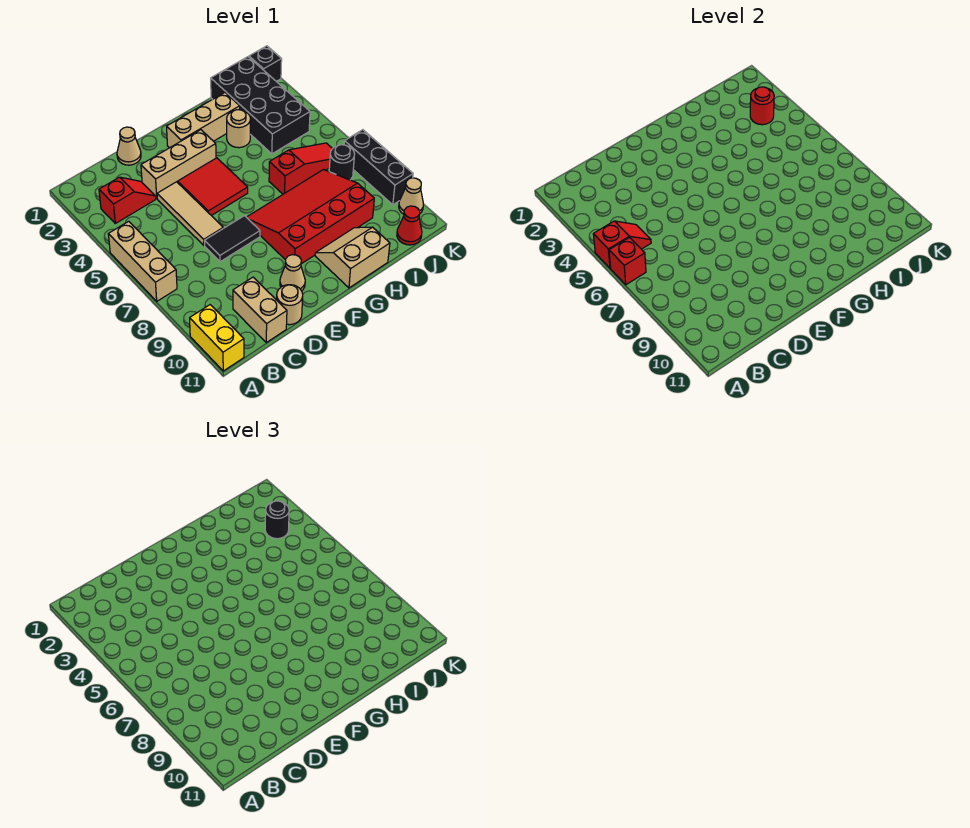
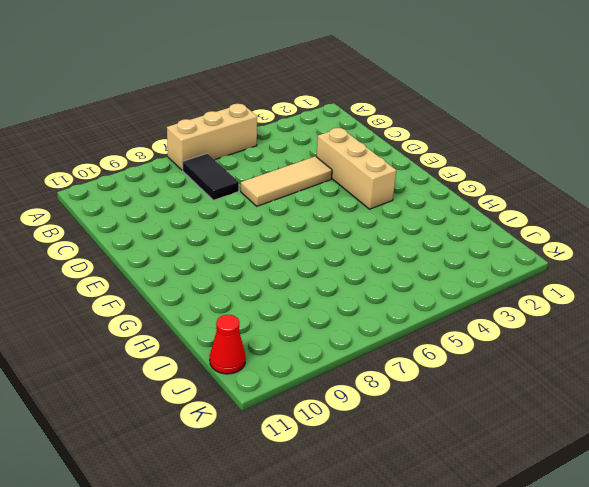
black 1x2 tile [183,153,239,200] -> black 1x2 tile moved to [205,216,260,262]
none -> yellow 1x2 brick [190,305,244,371]
none -> red 1x2 slope [99,177,156,223]
none -> tan 1x2 brick [233,277,287,342]

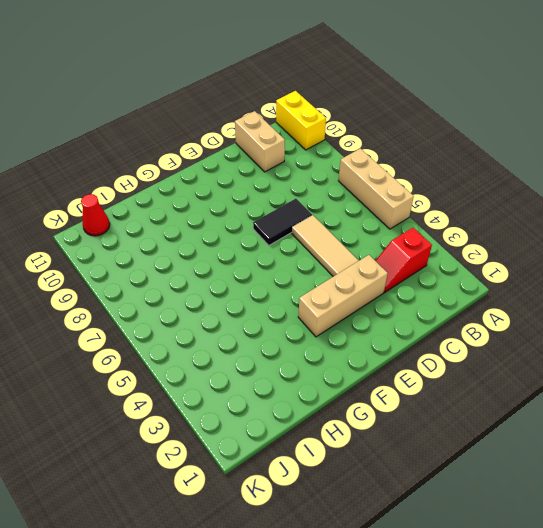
none -> tan 1x1 cone [117,127,141,165]
none -> tan 1x1 round brick [277,285,303,325]
none -> red 2x2 tile [178,158,248,216]

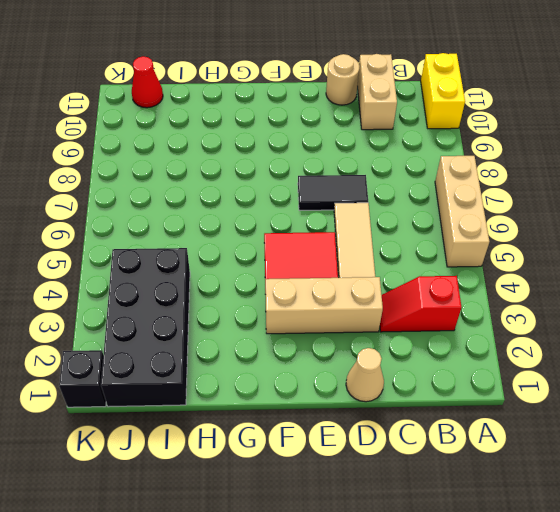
none -> tan 1x1 cone [280,255,305,291]
none -> tan 1x3 brick [167,93,240,148]
none -> red 3x4 slope [247,170,374,264]

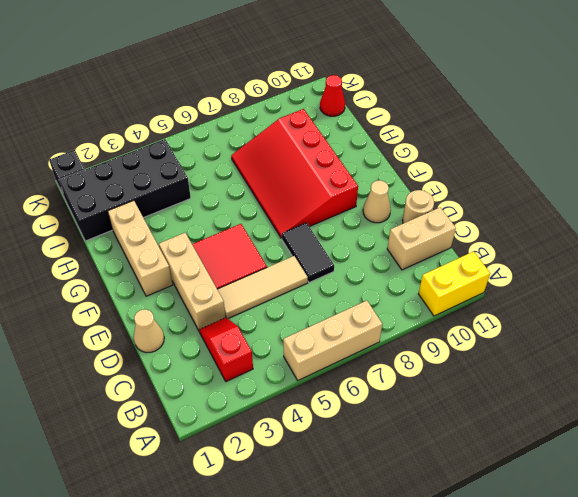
none -> tan 2x2 slope [315,227,390,288]
none -> tan 1x1 round brick [227,110,251,148]
none -> red 1x3 slope [269,143,332,194]

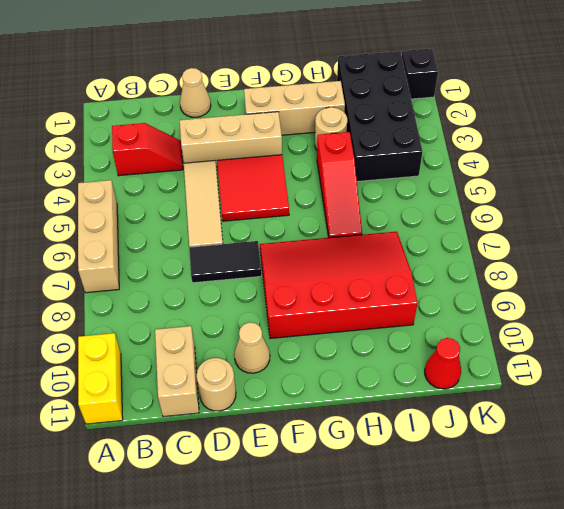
red 1x3 slope [317,132,362,238] -> red 1x3 slope turned to [269,143,332,194]
none -> tan 2x2 slope [315,227,390,288]
none -> black 1x1 round brick [329,145,355,180]
none -> black 1x3 brick [344,130,413,205]

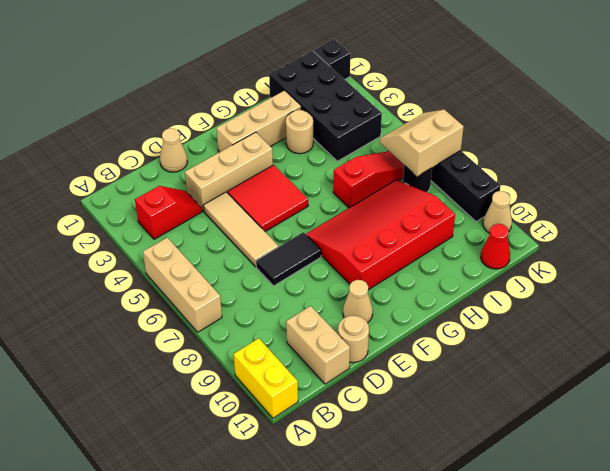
tan 2x2 slope [380,109,464,176] -> tan 2x2 slope moved to [315,227,390,288]
none -> red 1x2 slope [593,221,651,268]
none -> red 1x1 brick [609,238,646,285]
none -> red 1x1 round brick [750,87,774,125]

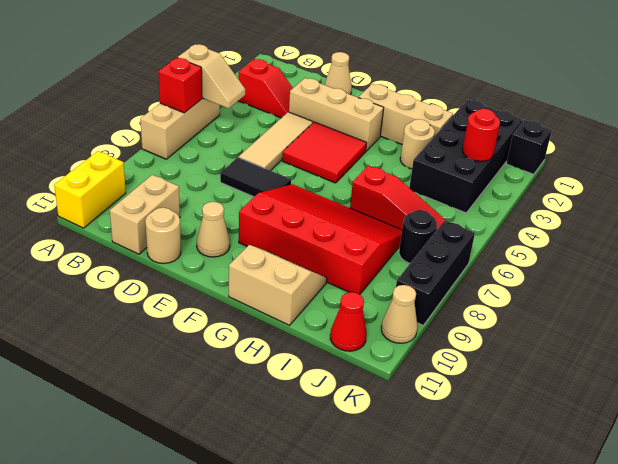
tan 1x2 slope [178,44,245,108] -> red 1x2 slope [593,221,651,268]
none -> black 1x1 round brick [265,501,289,539]

